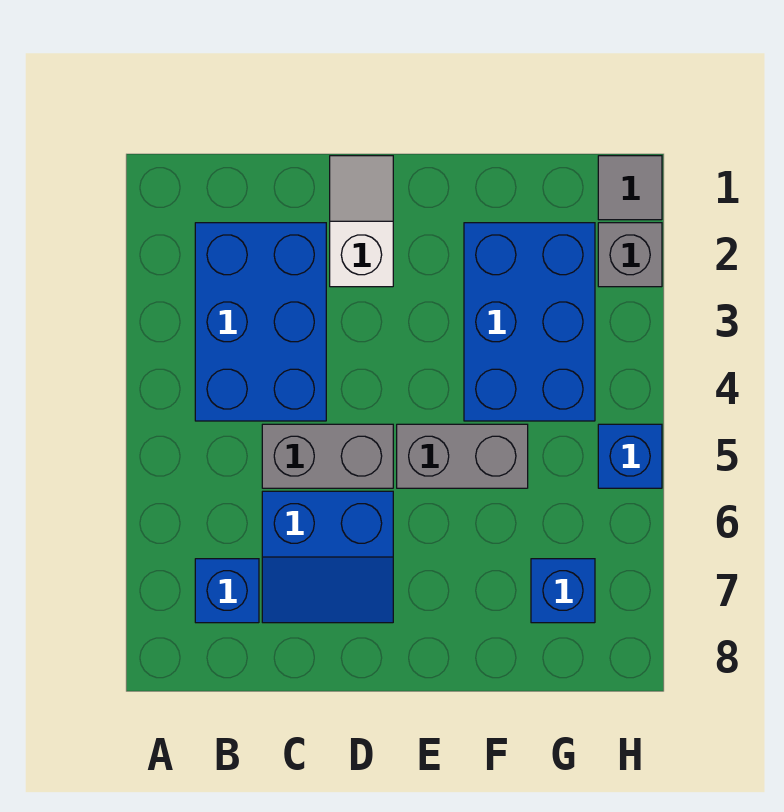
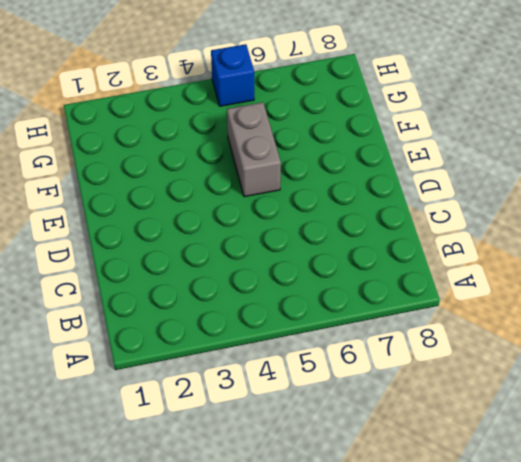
none -> blue 2x3 brick [195,223,326,421]
none -> blue 1x1 brick [195,559,259,623]

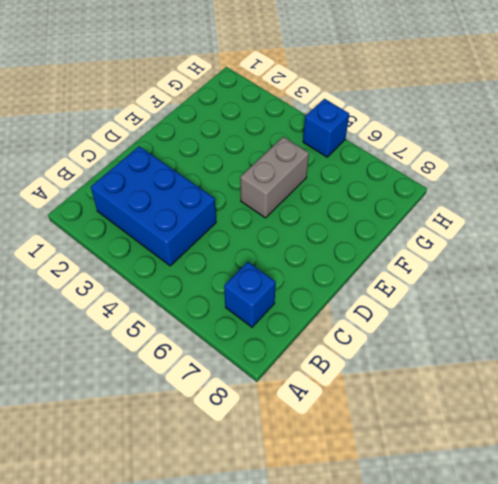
none -> grey 1x2 brick [262,424,393,488]
none -> blue 2x2 slope [262,491,393,623]

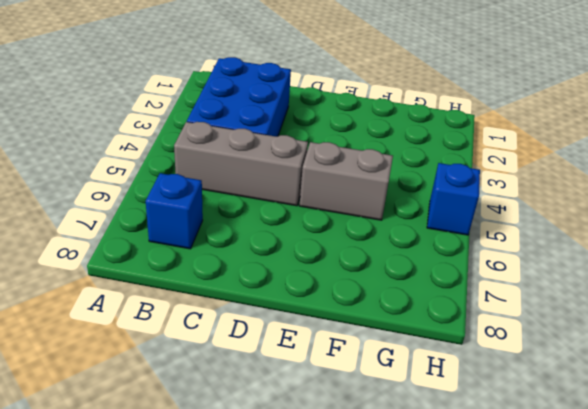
grey 1x3 brick [174,122,308,206] -> grey 1x2 brick [262,424,393,488]
none -> blue 2x2 slope [262,491,393,623]
none -> white 1x2 slope [330,156,393,287]

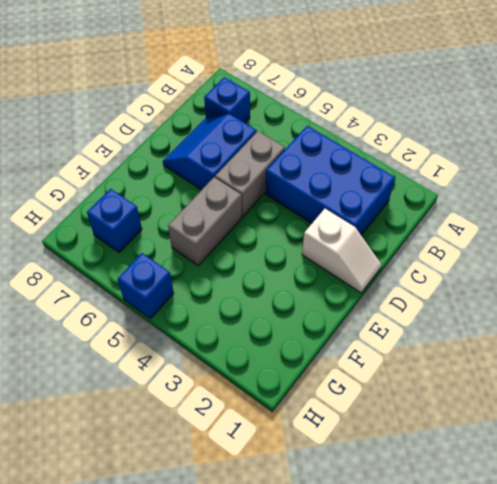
none -> blue 2x3 brick [464,223,595,421]
none -> grey 1x1 tile [598,156,662,220]

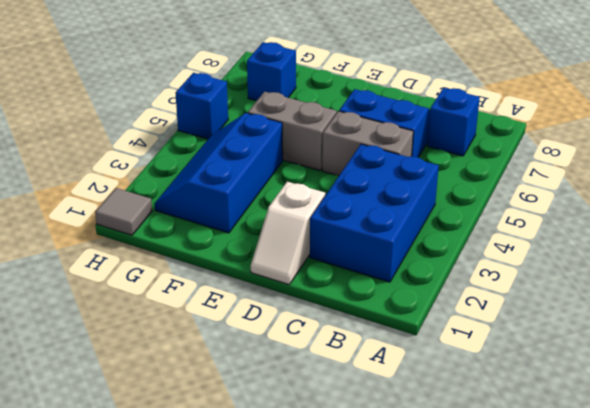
blue 2x3 slope [155,113,283,233] -> blue 2x3 brick [464,223,595,421]
none -> grey 1x1 brick [598,223,662,287]

